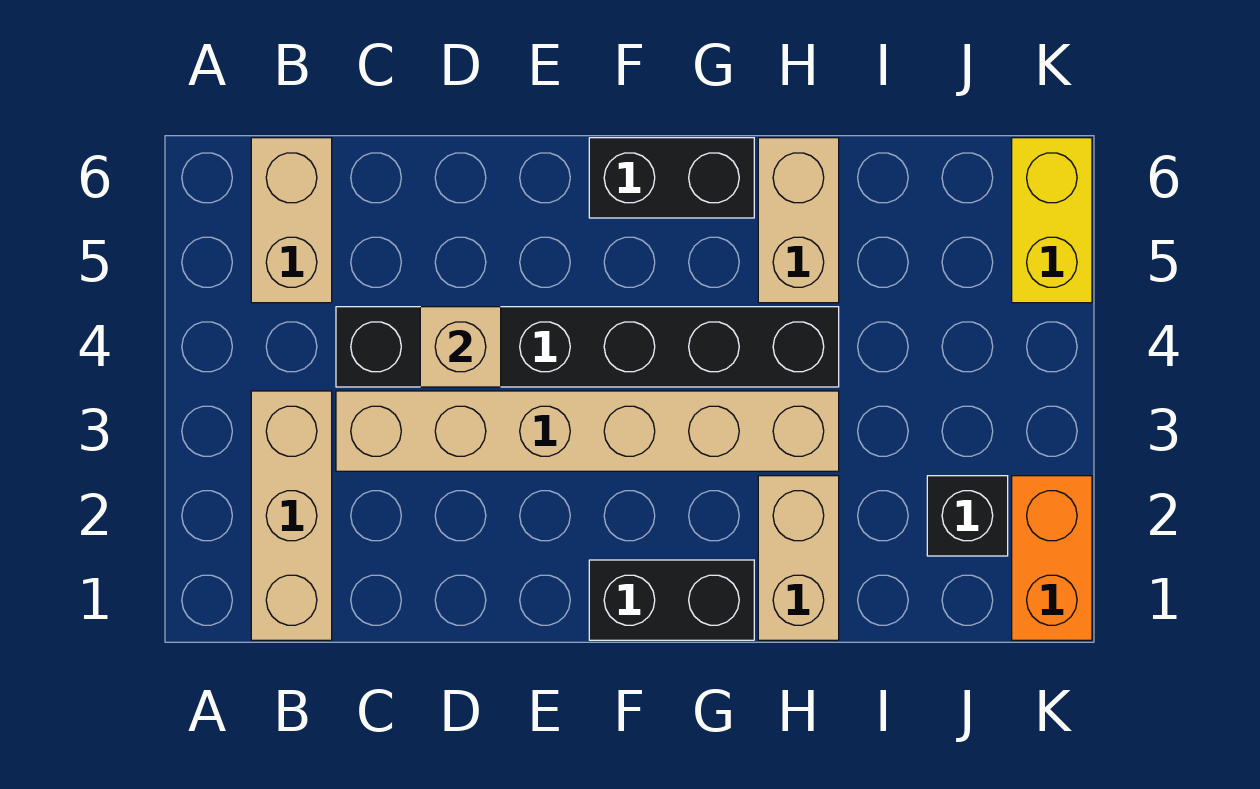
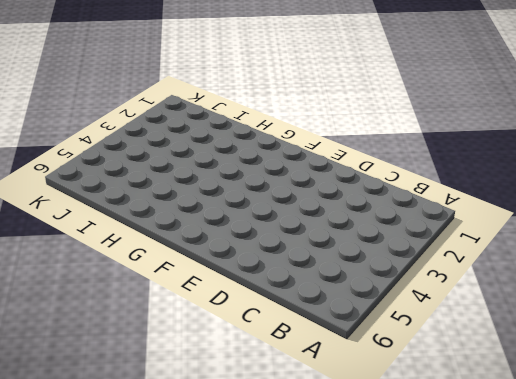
none -> tan 1x3 brick [251,391,332,640]
none -> tan 1x2 brick [251,138,332,303]
none -> tan 1x6 brick [336,391,839,471]

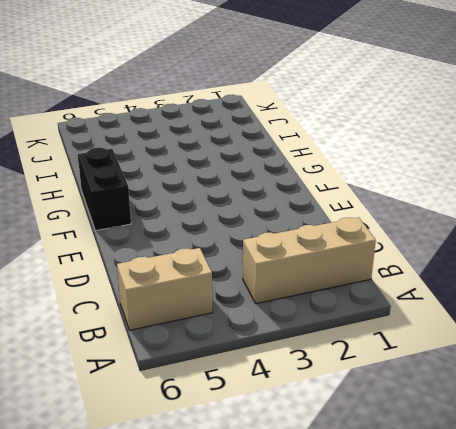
none -> tan 1x6 brick [336,391,839,471]
none -> black 1x6 brick [336,307,839,387]
none -> black 1x2 brick [589,560,754,640]

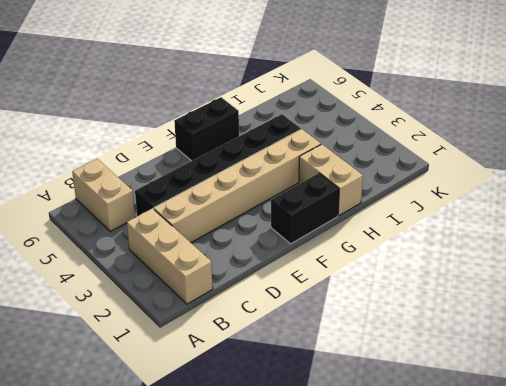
none -> tan 1x2 brick [758,138,839,303]
none -> black 1x1 brick [927,476,1008,556]
none -> orange 1x2 brick [1012,476,1092,640]

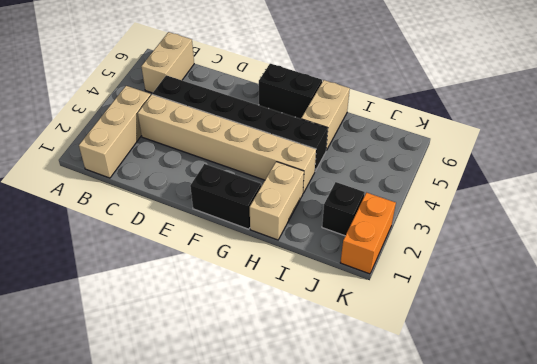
none -> yellow 1x2 brick [1012,138,1092,303]
none -> tan 1x1 brick [420,307,501,387]

